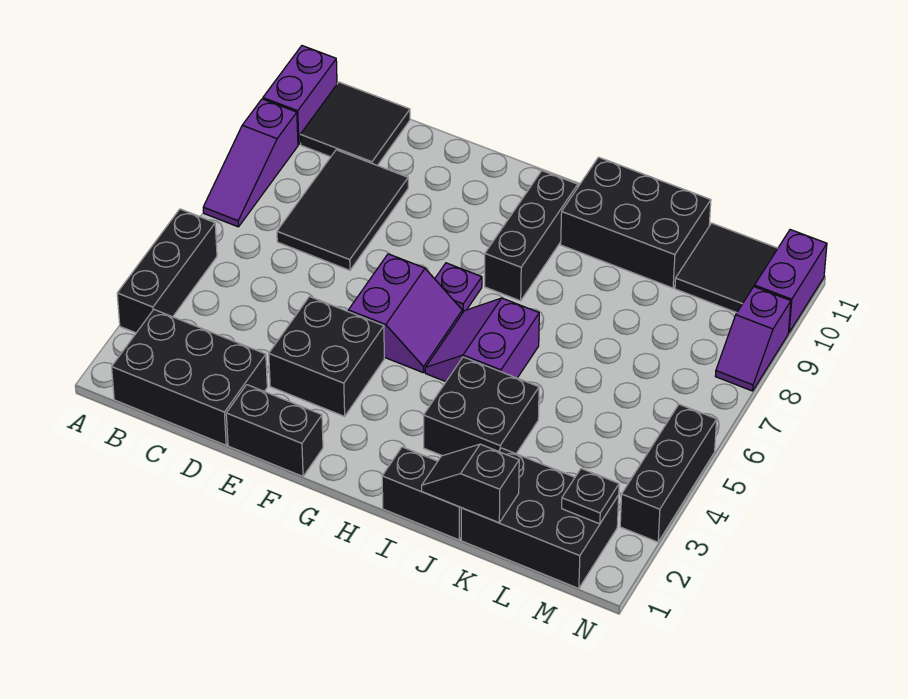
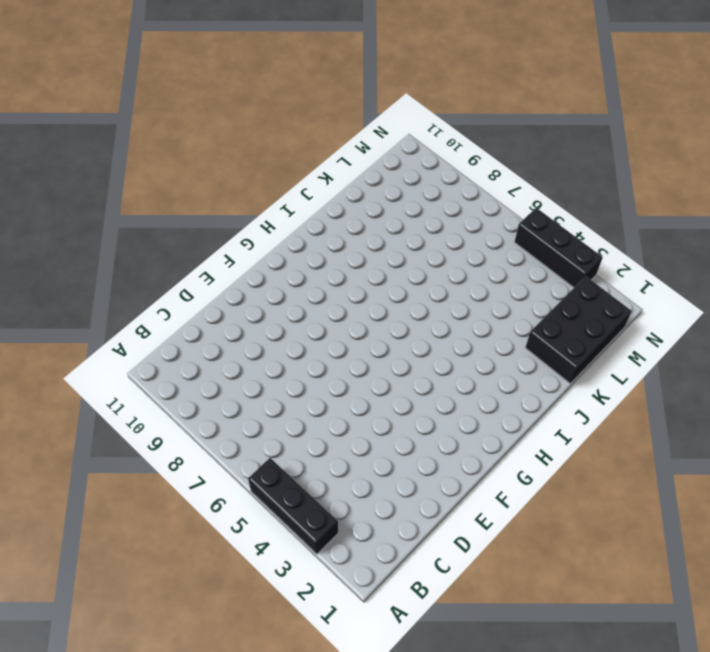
none -> purple 1x3 slope [203,99,298,227]
none -> purple 1x2 brick [263,46,337,145]
none -> black 2x3 brick [112,310,267,445]

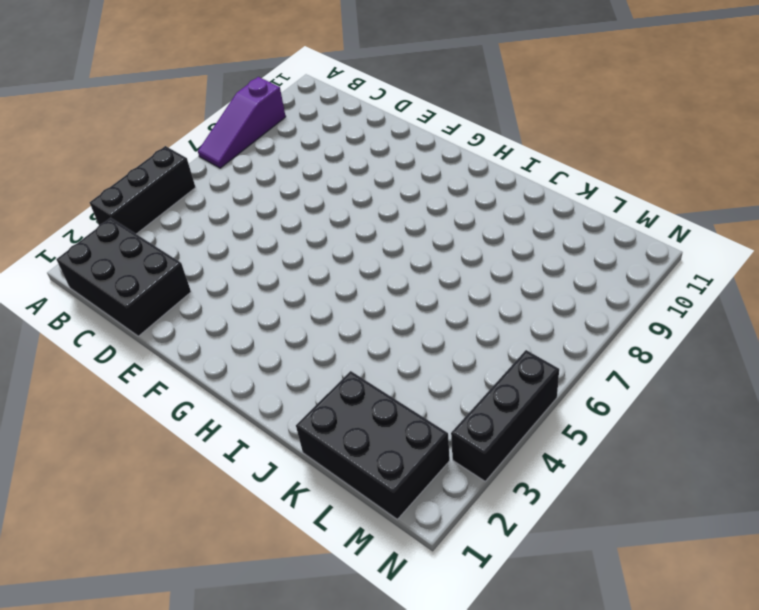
none -> purple 1x2 brick [263,46,337,145]
none -> black 2x2 tile [300,82,410,165]
none -> black 2x3 tile [277,150,408,270]

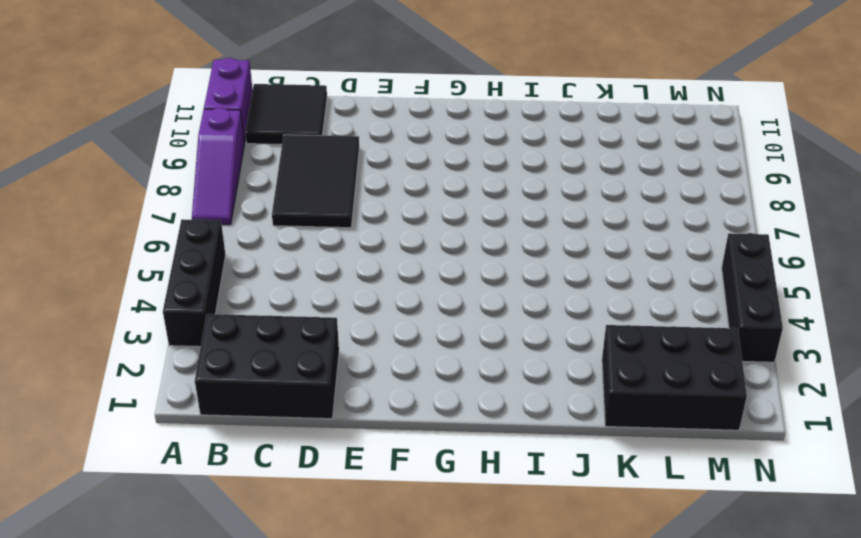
none -> black 1x2 brick [226,385,323,476]
none -> black 2x2 brick [269,297,384,416]
none -> purple 2x2 slope [348,254,462,373]

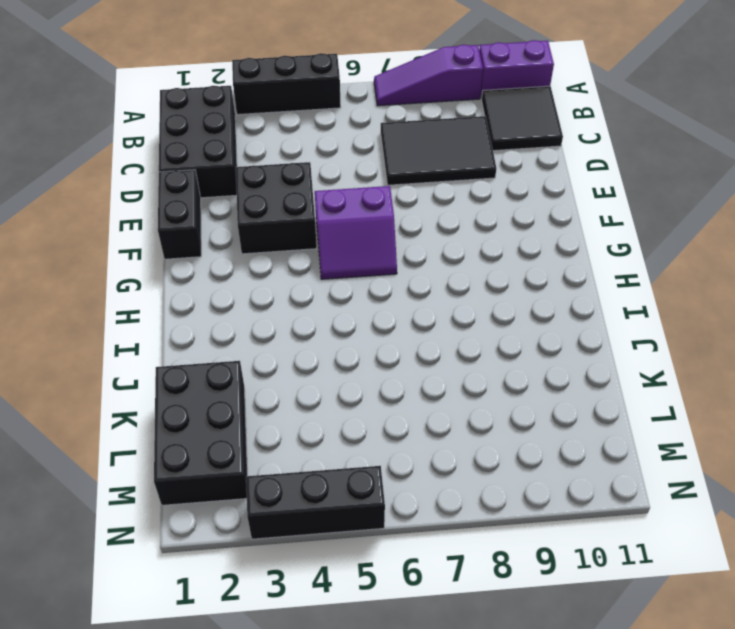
none -> purple 1x1 plate [435,263,482,313]
none -> purple 2x2 slope [425,298,539,382]
none -> black 1x3 brick [485,171,578,301]

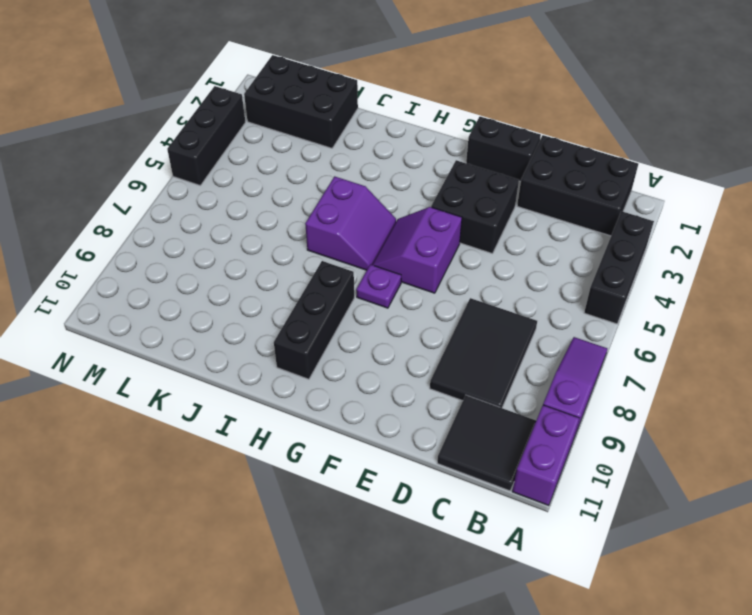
none -> black 1x2 brick [382,447,461,540]
none -> black 2x2 brick [423,357,539,456]
none -> black 2x3 brick [561,157,711,288]

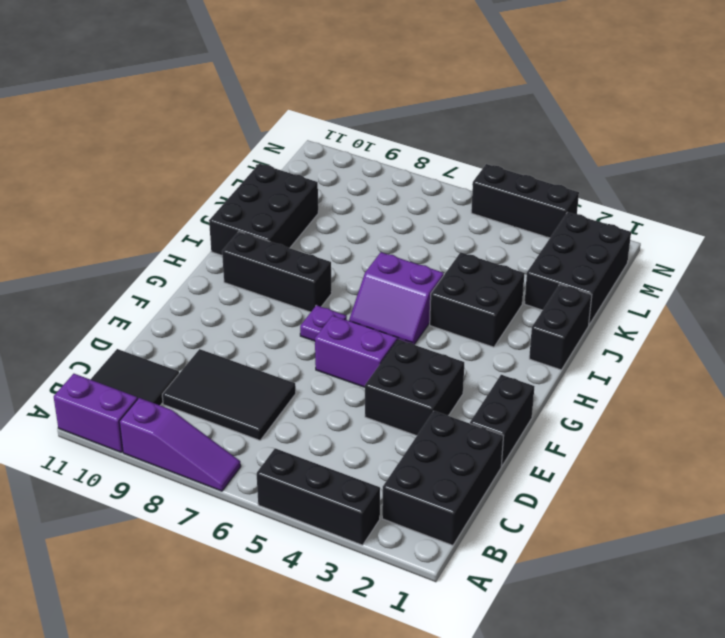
none -> black 2x2 tile [675,223,778,313]
none -> purple 1x2 slope [715,287,791,391]
none -> purple 1x2 brick [754,230,827,333]

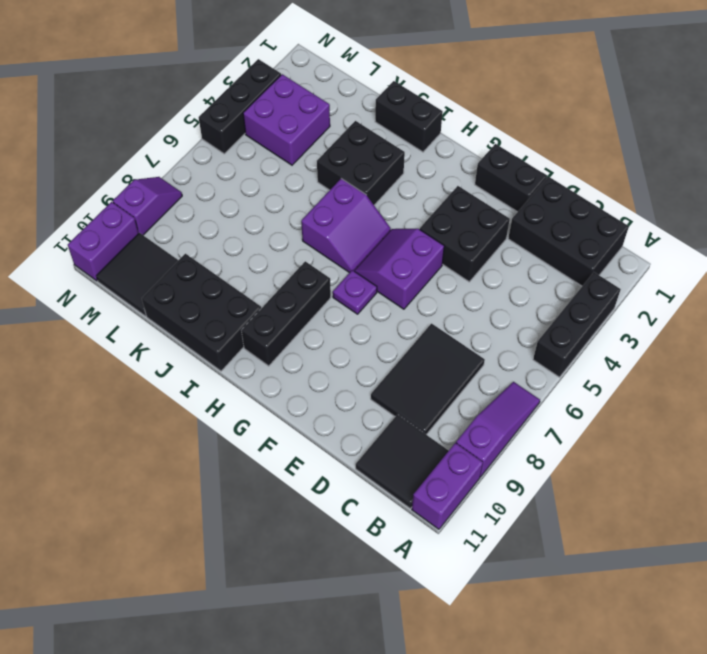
purple 2x2 brick [243,74,330,165] -> none
none -> black 2x3 brick [461,448,619,589]
none -> black 1x2 slope [422,444,519,523]
none -> black 1x1 plate [562,469,619,524]

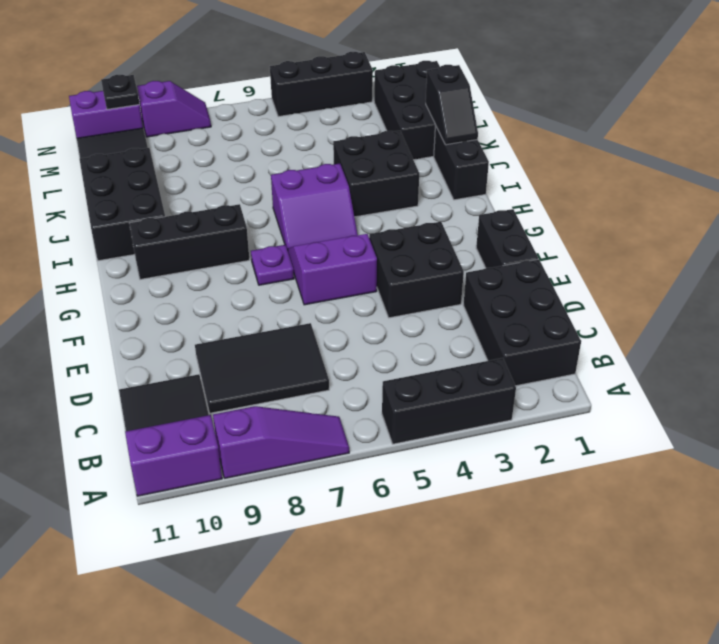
black 1x1 plate [101,75,140,109] -> black 1x1 plate moved to [562,469,619,524]

